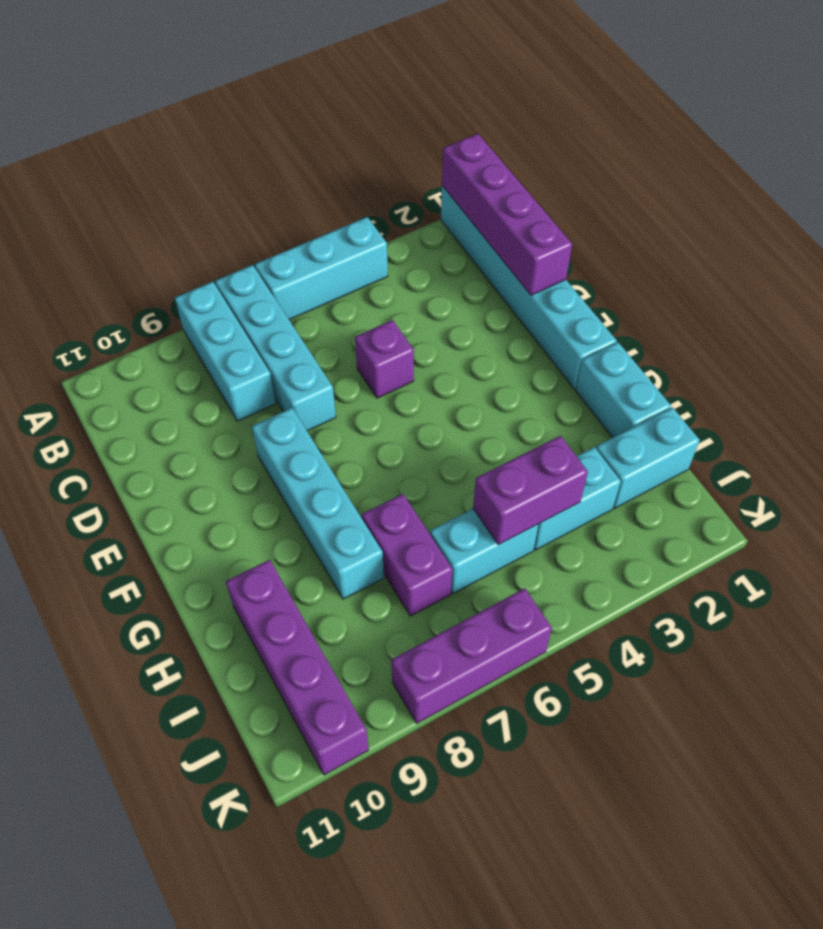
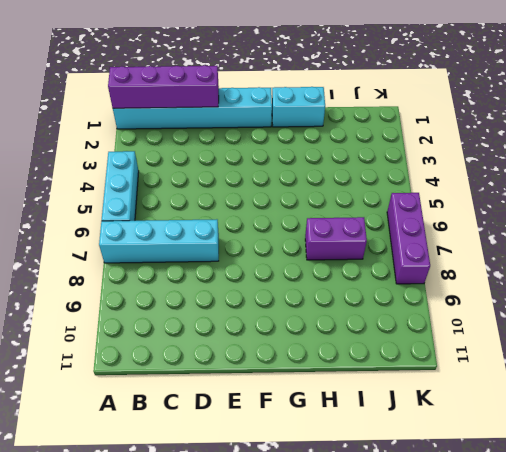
none -> cyan 1x3 brick [175,282,276,421]
none -> purple 1x1 brick [355,320,414,398]
none -> cyan 1x4 brick [252,408,384,599]

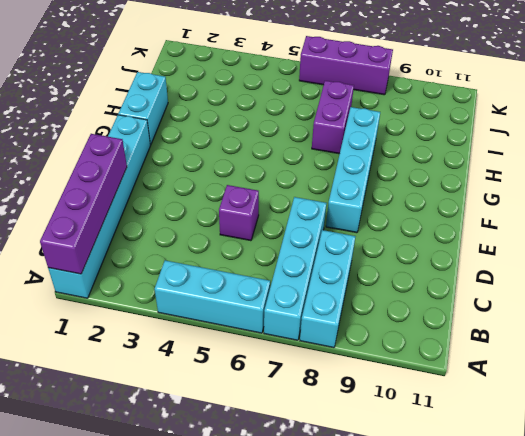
none -> purple 1x4 brick [226,560,369,775]
none -> cyan 1x2 brick [596,407,700,508]
none -> cyan 1x2 brick [534,447,621,550]

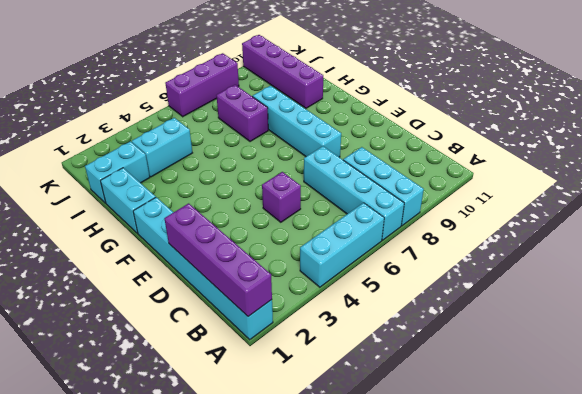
none -> cyan 1x2 brick [430,509,539,593]
none -> purple 1x2 brick [473,436,588,545]

